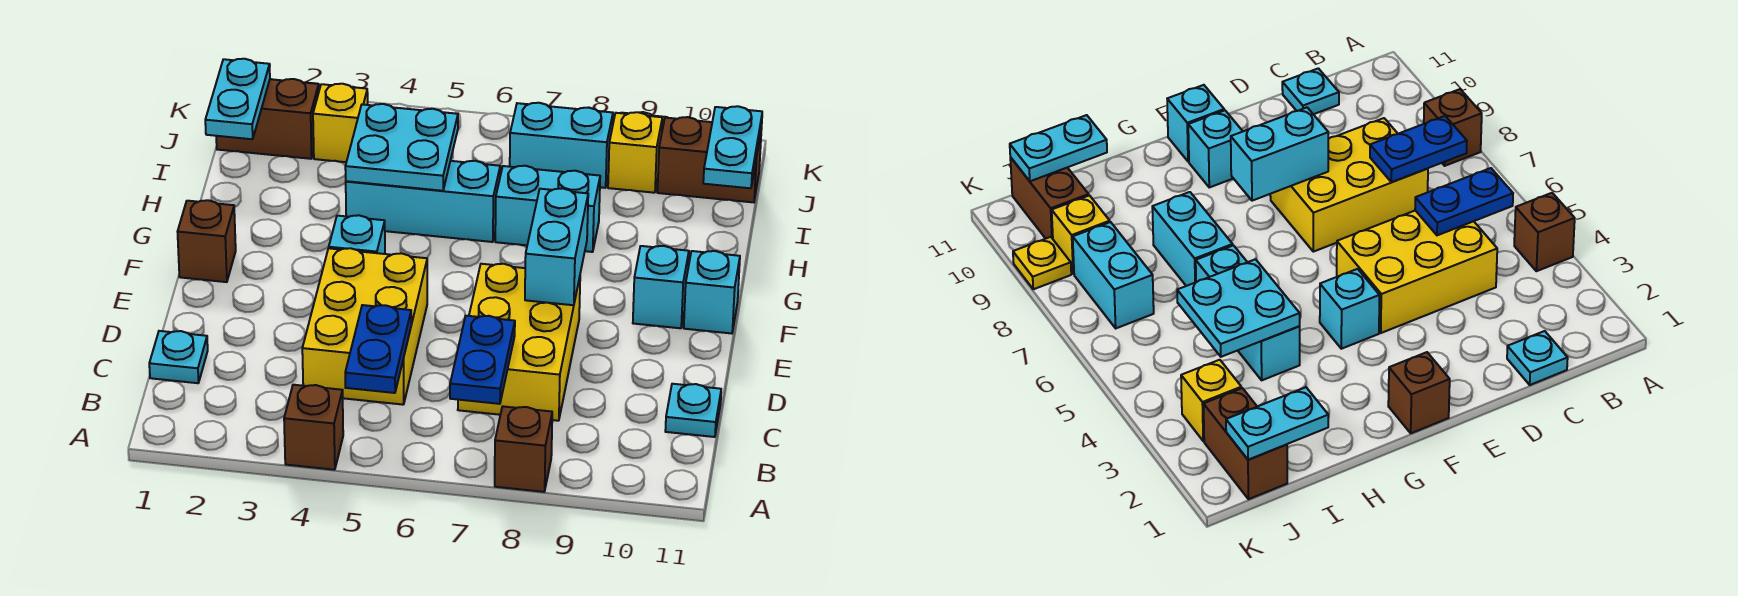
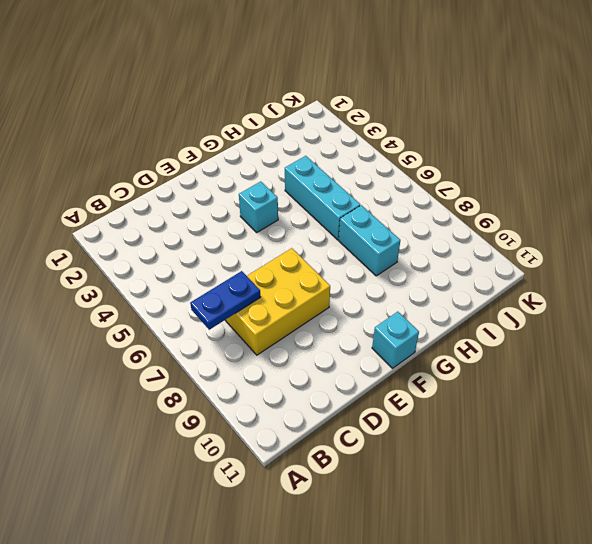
none -> brown 1x1 brick [284,385,343,470]
none -> brown 1x1 brick [495,406,552,492]
none -> cyan 1x1 plate [149,331,208,383]

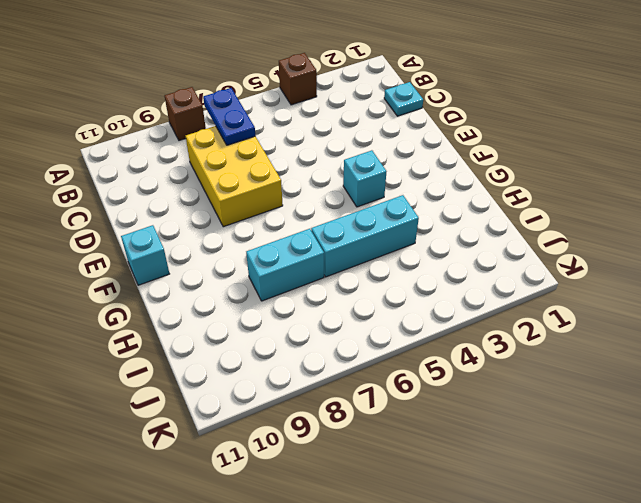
none -> yellow 2x3 brick [302,248,427,405]
none -> cyan 1x1 plate [665,384,721,437]
none -> brown 1x1 brick [178,200,236,282]

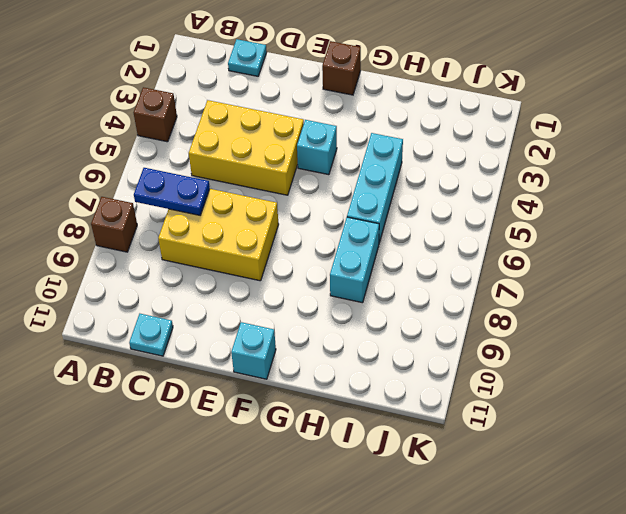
none -> cyan 1x1 brick [633,246,689,328]
none -> brown 1x2 brick [216,79,319,159]
none -> yellow 1x1 brick [313,84,368,162]

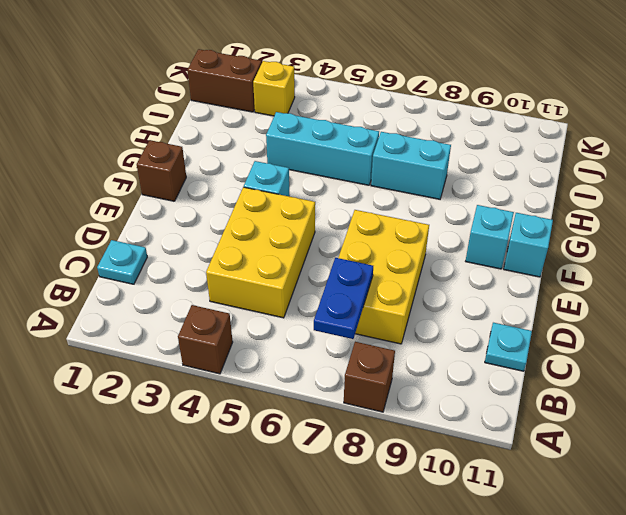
none -> cyan 1x2 brick [510,103,613,188]
none -> yellow 1x1 brick [608,112,662,193]
none -> brown 1x2 brick [657,117,762,202]

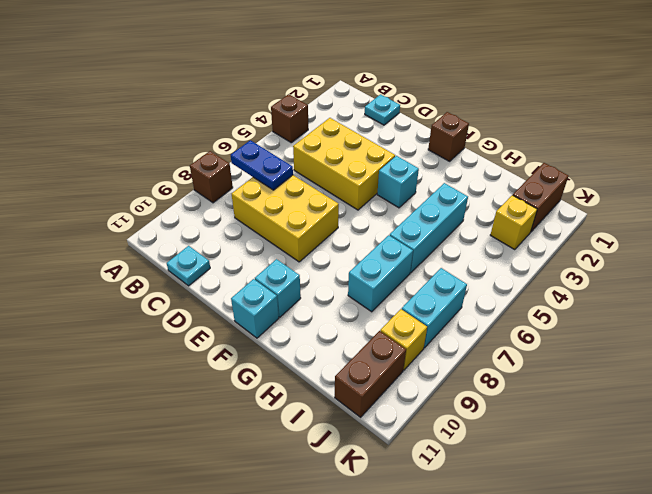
none -> yellow 1x1 plate [1013,237,1071,289]
none -> blue 1x2 plate [345,305,411,393]
none -> cyan 1x2 brick [525,188,588,305]

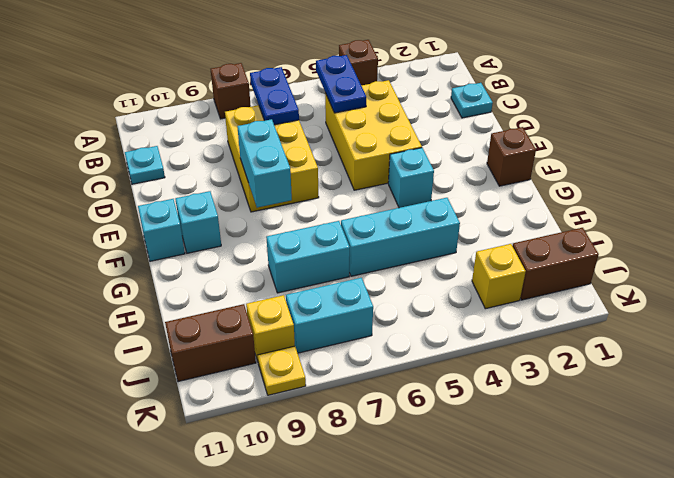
none -> cyan 2x2 plate [345,104,458,191]
none -> cyan 1x2 plate [205,59,270,139]
none -> cyan 1x2 plate [703,106,762,188]

